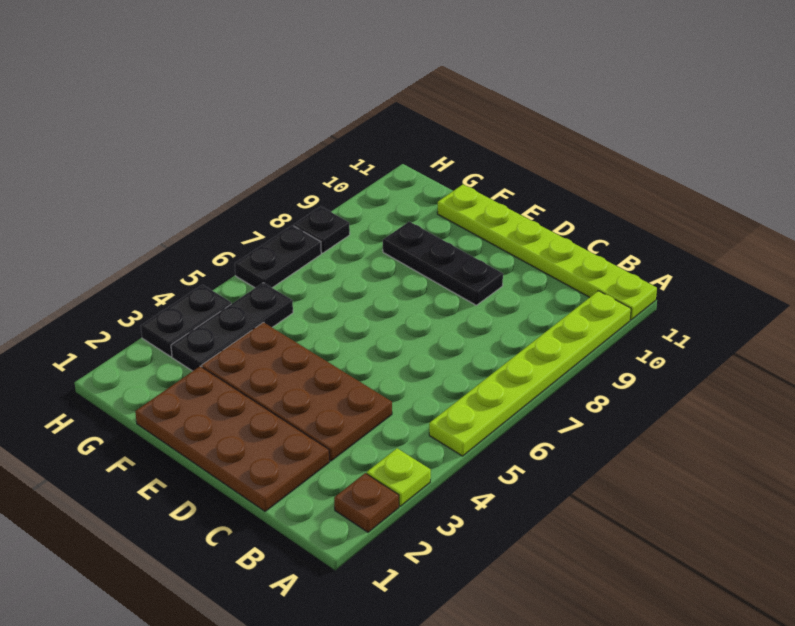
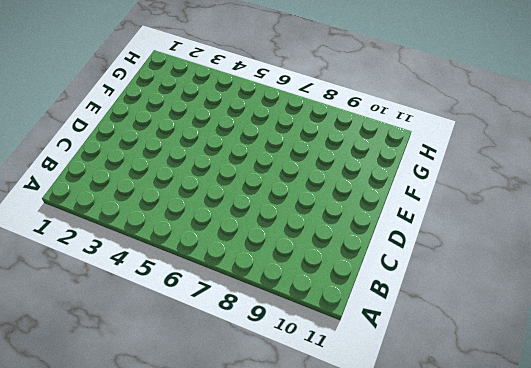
none -> brown 1x1 plate [334,473,399,532]
none -> lime 1x1 plate [367,448,431,506]

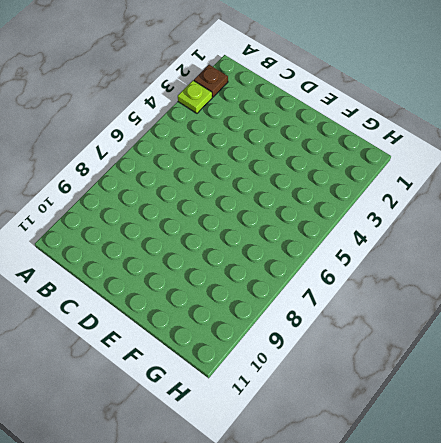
none -> lime 1x6 plate [429,291,631,456]
none -> lime 1x6 plate [437,185,657,320]

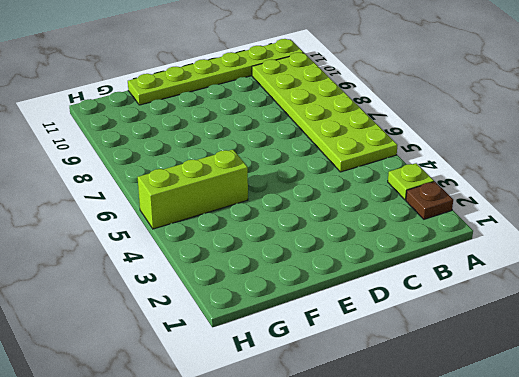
lime 2x6 plate [252,53,397,172] -> lime 1x6 plate [429,291,631,456]
lime 1x3 brick [138,150,248,229] -> black 1x3 plate [171,283,293,371]
none -> brown 2x4 plate [135,366,329,511]
none -> brown 2x4 plate [202,322,392,461]

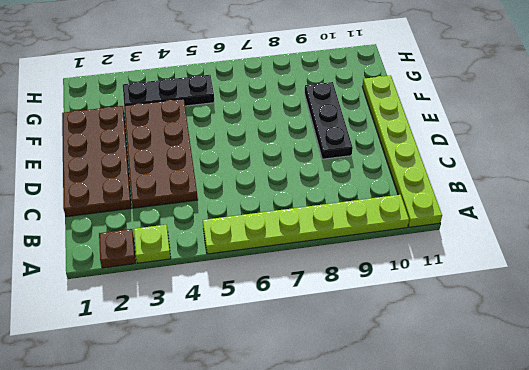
none -> black 1x2 plate [141,285,231,357]
none -> black 1x2 plate [235,225,321,288]

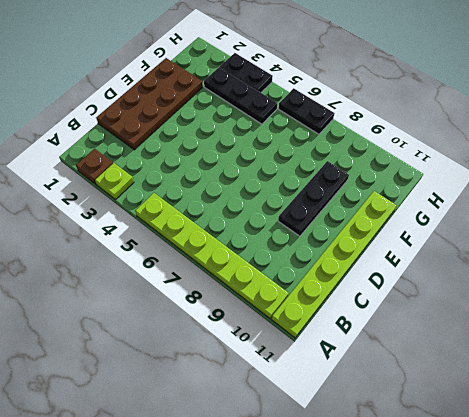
none -> brown 2x4 plate [202,322,392,461]
none -> black 1x1 plate [294,207,350,253]

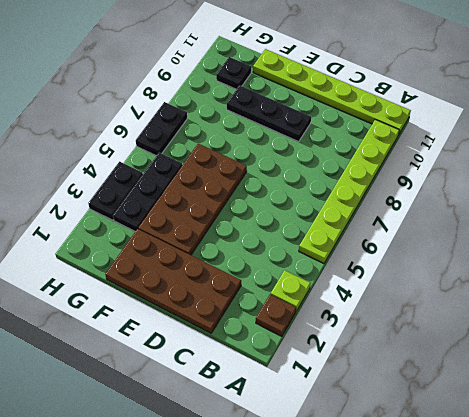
brown 2x4 plate [138,144,247,255] -> brown 2x4 plate turned to [202,322,392,461]
black 1x1 plate [216,57,251,89] -> black 1x1 plate moved to [294,207,350,253]

